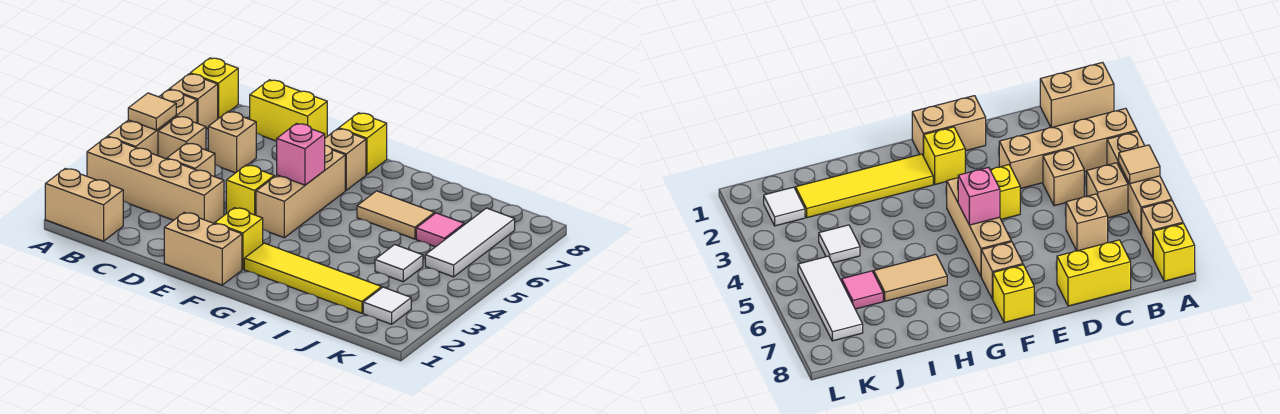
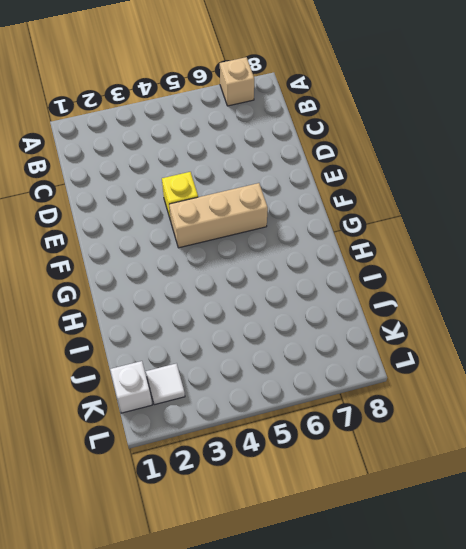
white 1x1 brick [110,361,152,413] -> none
none -> tan 1x2 brick [45,169,123,241]
none -> tan 1x4 brick [87,137,224,224]
none -> tan 1x3 brick [108,89,197,156]

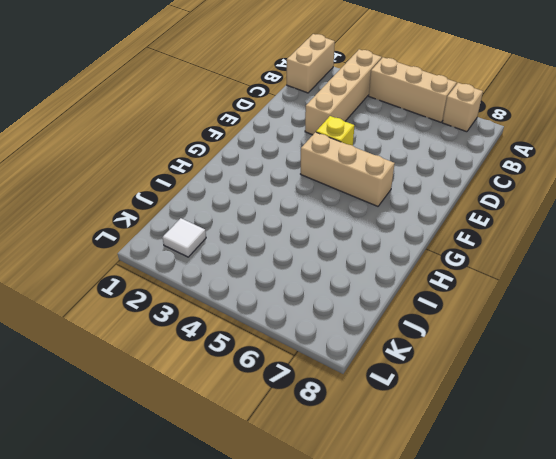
none -> yellow 1x1 brick [190,58,238,119]
none -> tan 1x1 brick [158,116,206,159]
none -> tan 1x1 brick [167,143,215,177]

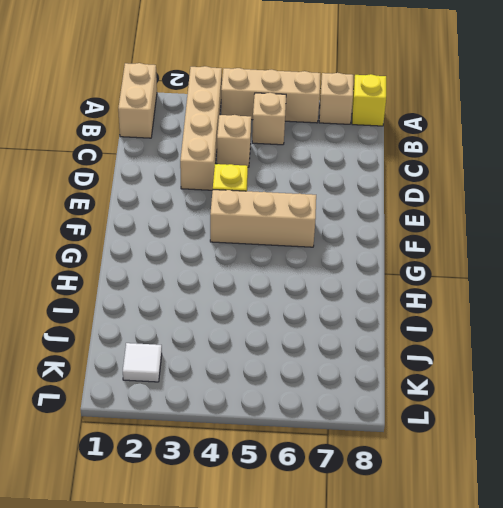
none -> tan 1x1 brick [208,112,256,173]
none -> yellow 1x2 brick [250,80,327,141]
none -> tan 1x2 brick [164,213,242,285]

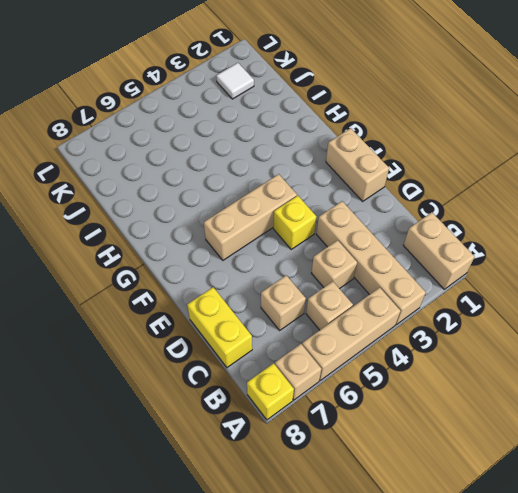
none -> yellow 1x1 brick [215,208,263,269]
none -> tan 1x1 brick [325,129,366,190]
none -> yellow 1x1 brick [339,113,387,174]

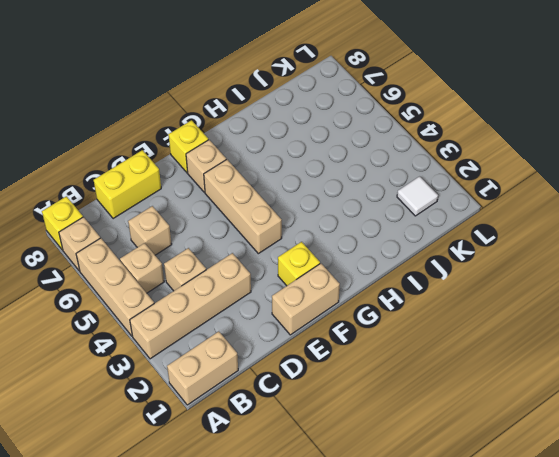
none -> yellow 1x1 brick [226,165,274,215]
none -> yellow 1x4 tile [244,243,382,313]
none -> tan 1x2 tile [357,191,435,239]

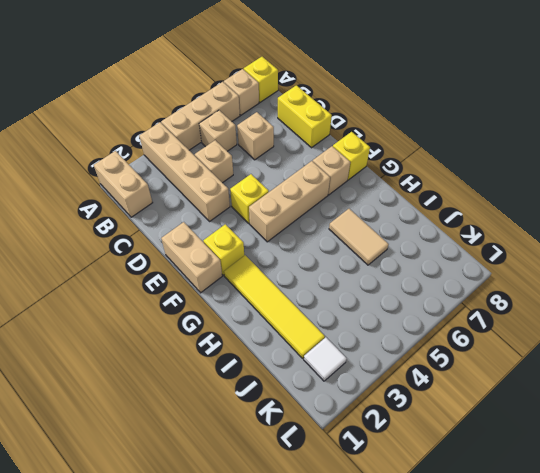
none -> white 1x1 tile [375,245,423,282]
none -> pink 1x1 tile [416,213,464,247]
none -> white 1x3 tile [425,208,515,277]

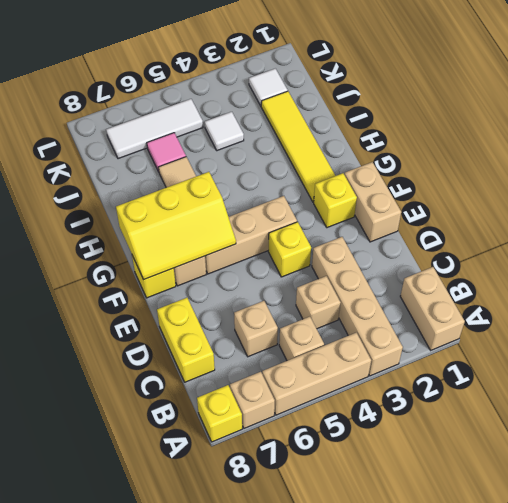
yellow 2x3 slope [116,172,236,280] -> none
none -> tan 1x1 tile [128,93,176,130]
none -> pink 1x1 brick [277,124,325,185]

